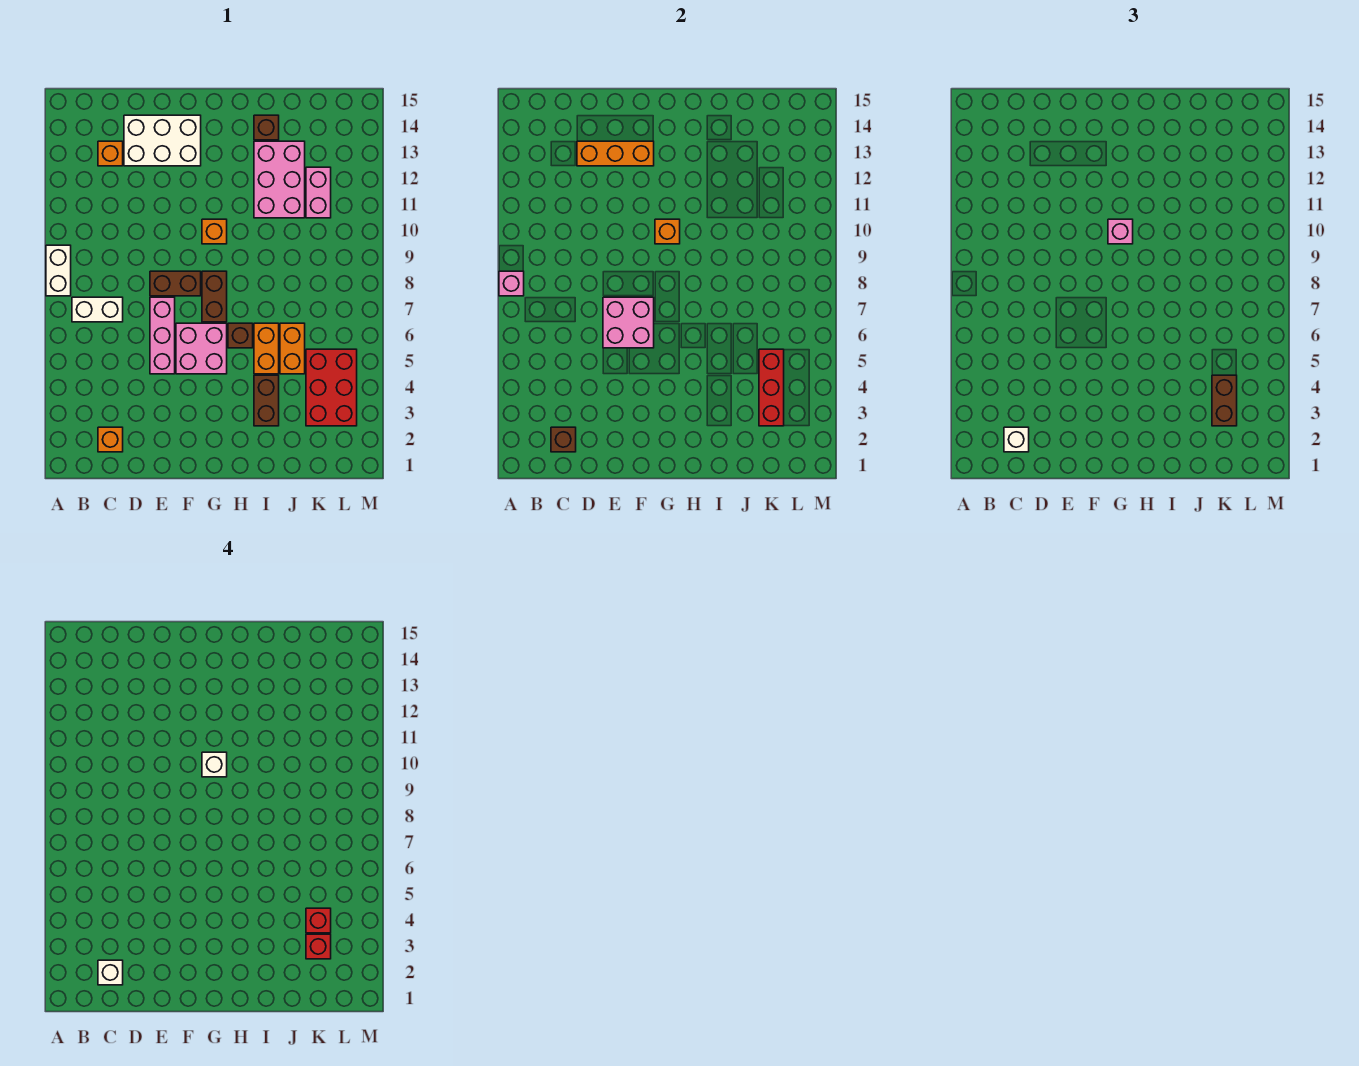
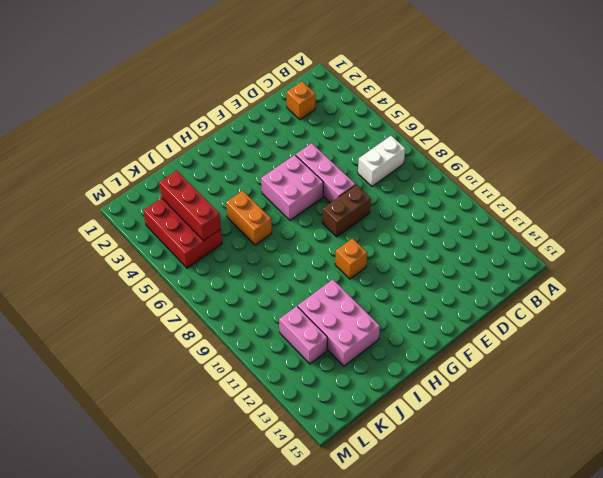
none -> white 1x2 brick [46,245,71,296]
none -> orange 1x1 brick [98,141,123,166]
none -> white 2x3 brick [124,115,201,166]
none -> brown 1x2 brick [202,271,227,322]

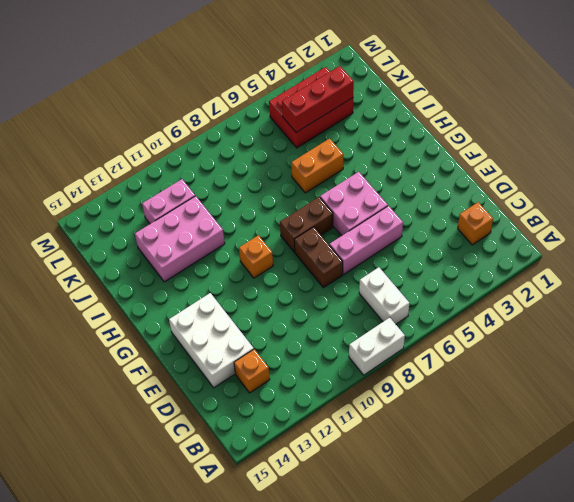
none -> brown 1x1 brick [228,323,253,348]
none -> brown 1x2 brick [254,375,279,426]
none -> brown 1x1 brick [254,115,279,140]
none -> orange 1x2 brick [280,323,305,374]

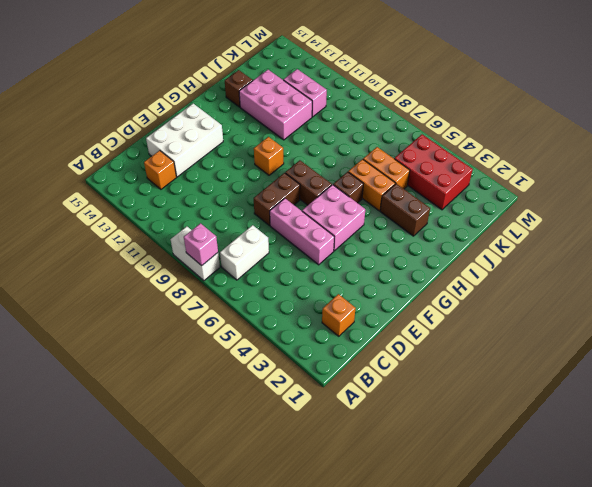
none -> brown 1x1 brick [551,427,576,452]
none -> orange 1x3 brick [577,141,654,166]
none -> pink 2x2 brick [603,297,654,348]
none -> orange 1x1 brick [655,219,680,244]

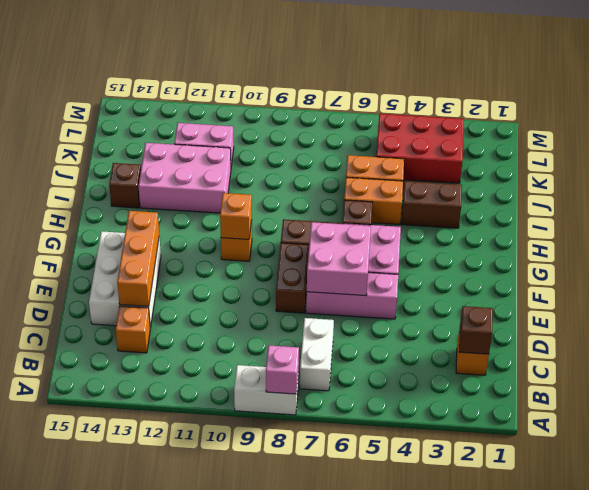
none -> red 1x3 brick [759,349,784,426]
none -> white 1x1 brick [1004,427,1029,452]
none -> pink 1x1 brick [1108,219,1133,244]
none -> brown 1x2 brick [1212,375,1237,426]

